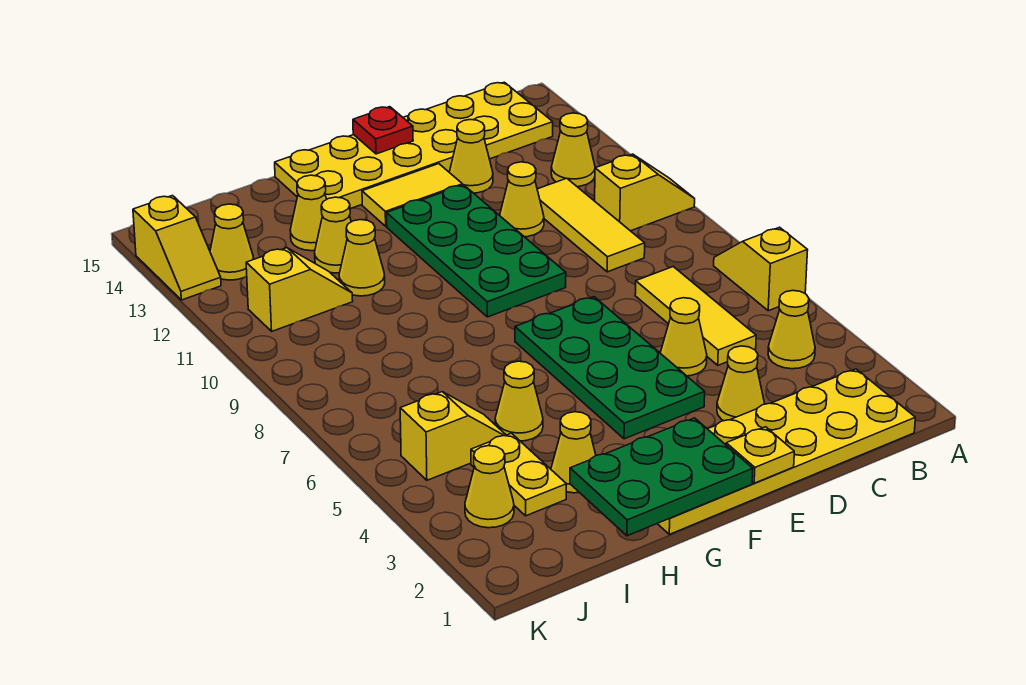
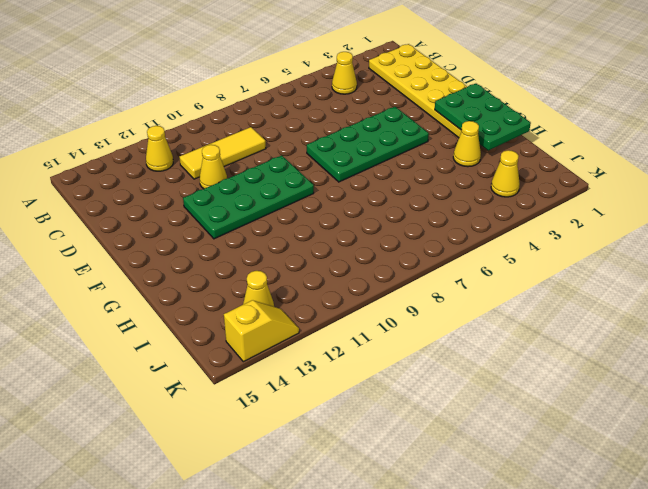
none -> yellow 1x2 slope [714,227,808,311]
none -> yellow 1x2 slope [595,154,695,231]
none -> yellow 2x6 plate [275,82,553,208]

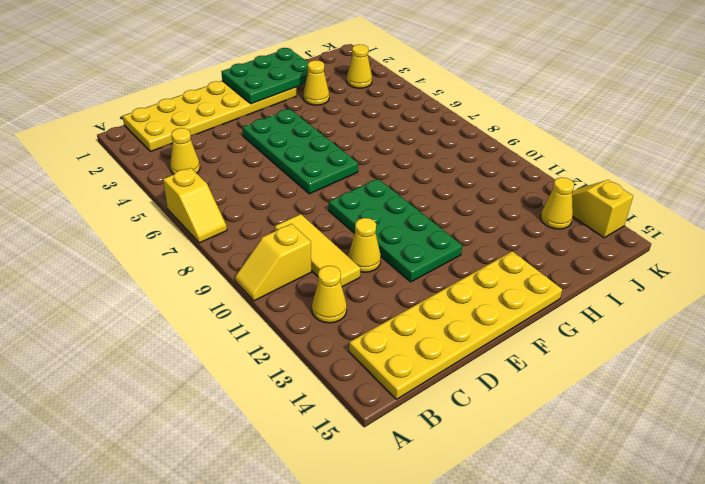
none -> yellow 1x3 tile [635,267,756,365]
none -> yellow 1x1 cone [717,346,765,421]
none -> yellow 1x1 cone [660,298,707,376]

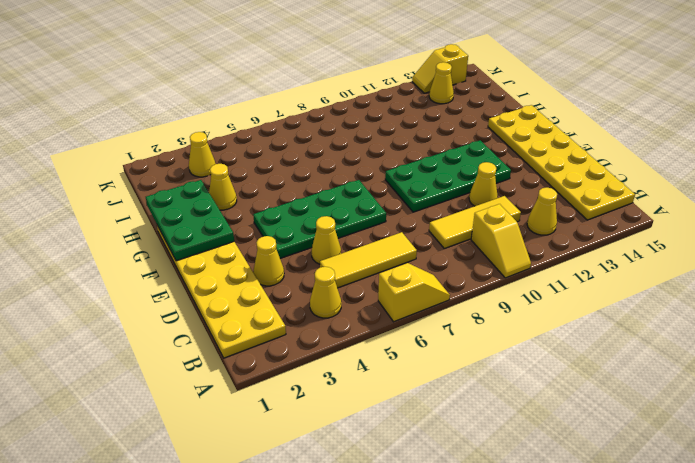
none -> yellow 1x1 cone [449,120,493,193]
none -> yellow 1x2 tile [362,164,463,226]
none -> yellow 1x1 cone [495,361,543,441]

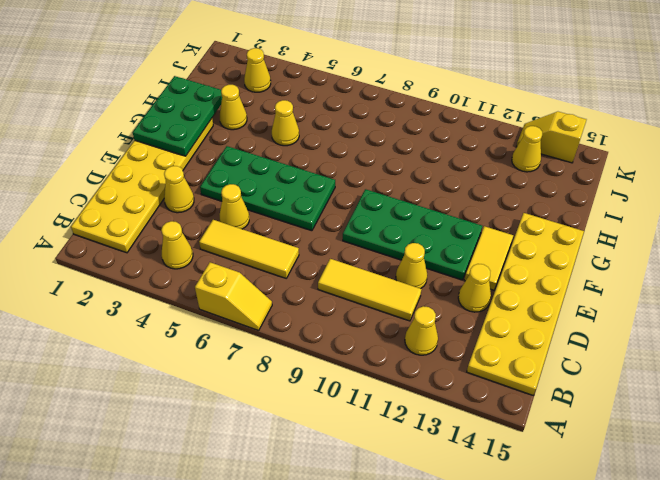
none -> yellow 1x2 slope [595,154,695,231]
none -> yellow 1x1 cone [339,220,385,296]
none -> yellow 1x1 cone [315,197,351,273]

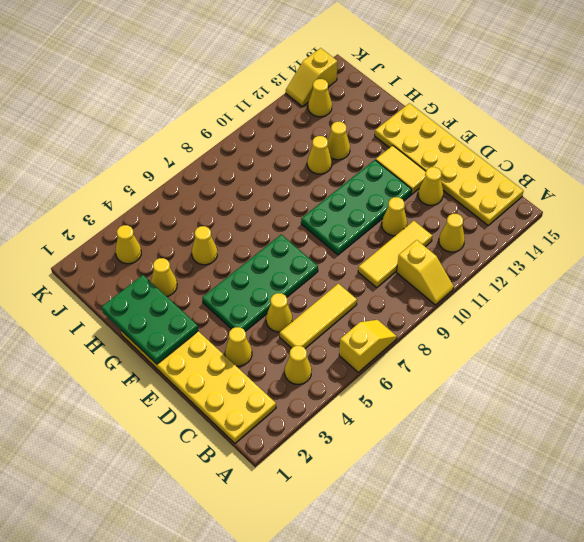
none -> yellow 1x1 cone [290,175,327,251]
none -> yellow 1x2 plate [471,433,567,516]
none -> yellow 1x2 slope [400,392,506,480]

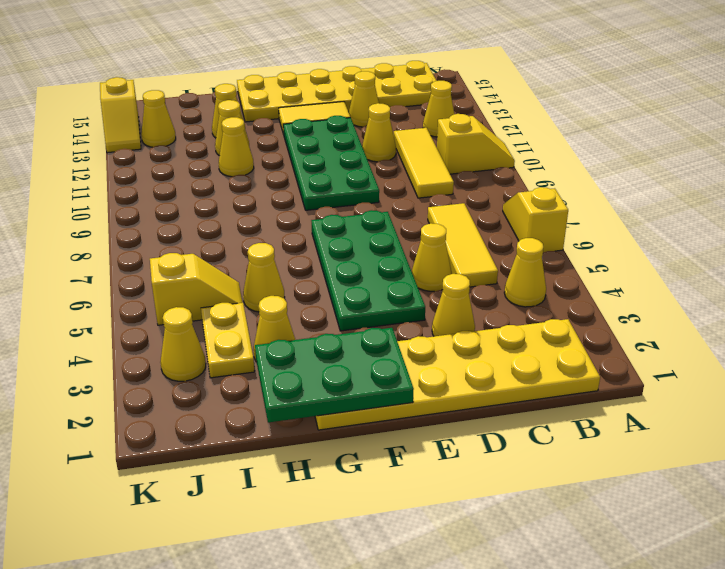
none -> yellow 1x2 slope [246,248,353,331]
none -> yellow 1x1 plate [726,427,794,483]
none -> red 1x1 plate [353,107,413,154]

